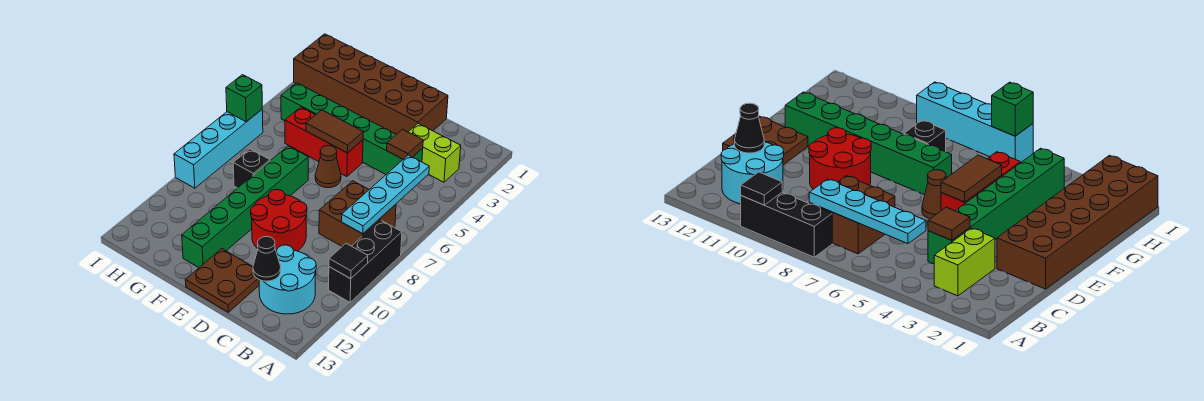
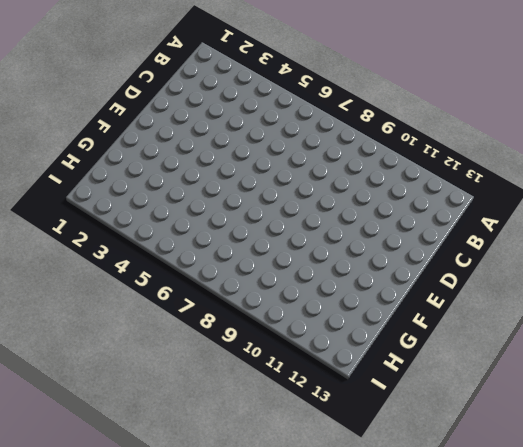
none -> black 1x3 brick [329,220,402,302]
none -> lime 1x2 brick [409,124,461,182]
none -> brown 2x2 brick [319,181,396,246]

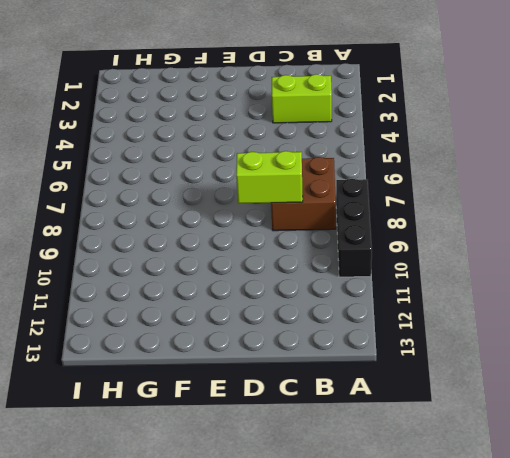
lime 1x2 brick [236,151,303,203] -> none
none -> cyan 2x2 round brick [259,245,316,314]
none -> green 1x6 brick [281,83,423,174]
none -> brown 2x6 brick [294,34,448,134]

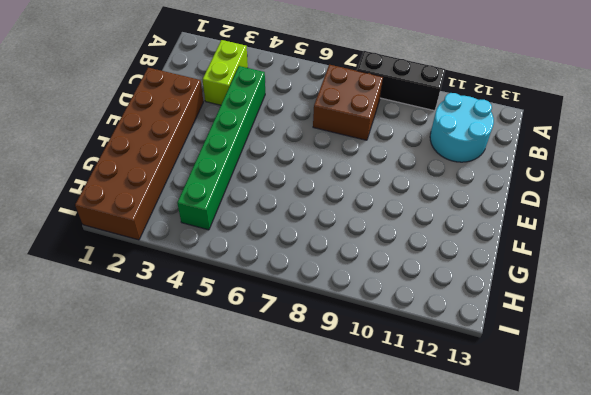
none -> red 2x2 round brick [251,190,307,251]
none -> brown 2x2 plate [185,249,259,312]
none -> red 1x3 brick [285,107,363,177]

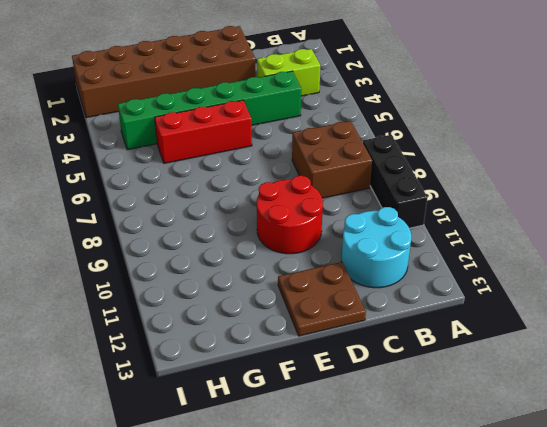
none -> brown 1x1 cone [315,146,341,188]
none -> green 1x6 brick [182,146,308,268]
none -> black 1x1 brick [233,149,270,188]

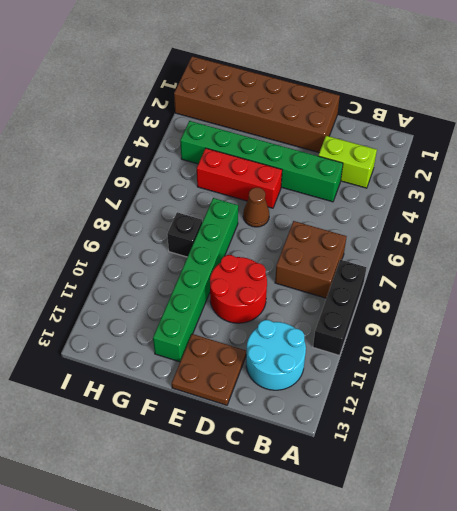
none -> cyan 1x4 brick [174,110,263,188]
none -> black 1x1 tile [329,243,368,279]
none -> cyan 1x4 plate [342,155,429,234]

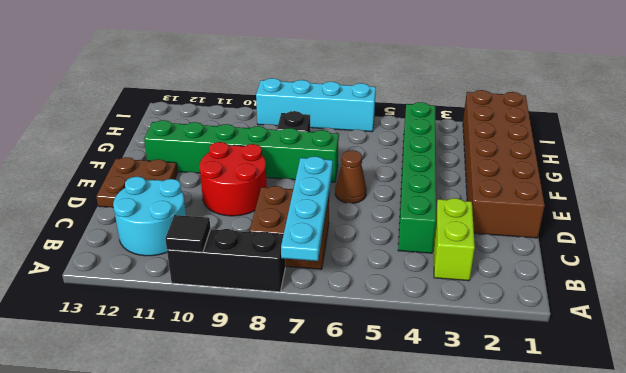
cyan 1x4 plate [281,156,333,261] -> cyan 1x4 plate turned to [342,155,429,234]
none -> red 1x3 brick [285,107,363,177]
none -> brown 1x1 tile [387,129,423,159]
none -> black 1x1 cone [253,236,281,281]

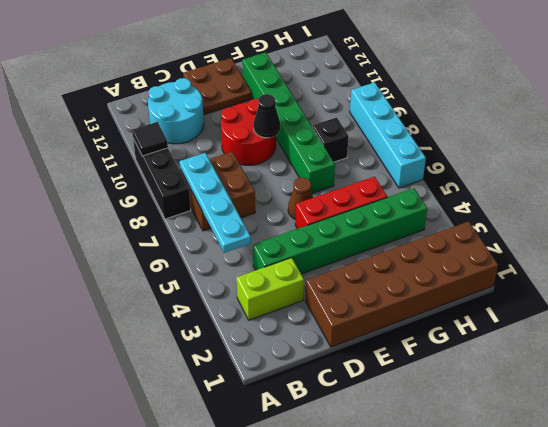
black 1x1 cone [253,94,280,138] -> black 1x1 cone moved to [253,236,281,281]
none -> brown 1x1 tile [387,129,423,159]
none -> brown 1x2 tile [306,110,363,153]
none -> green 1x1 brick [226,75,262,122]

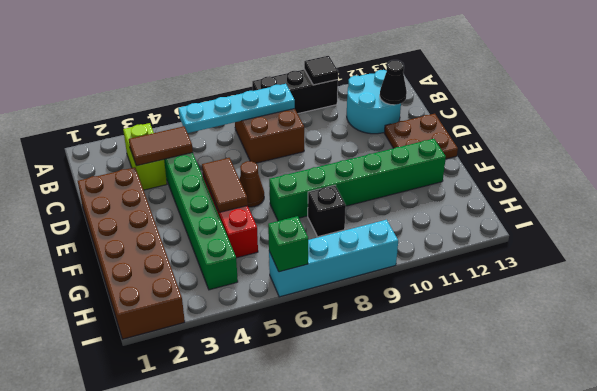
brown 1x2 tile [129,126,193,166] -> brown 1x1 tile [387,129,423,159]
none -> red 2x2 round brick [251,190,307,251]

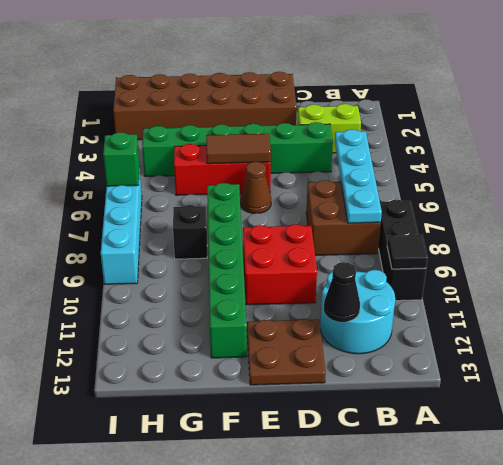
red 2x2 brick [243,224,317,305] -> red 2x2 round brick [251,190,307,251]
none -> brown 1x1 tile [387,129,423,159]

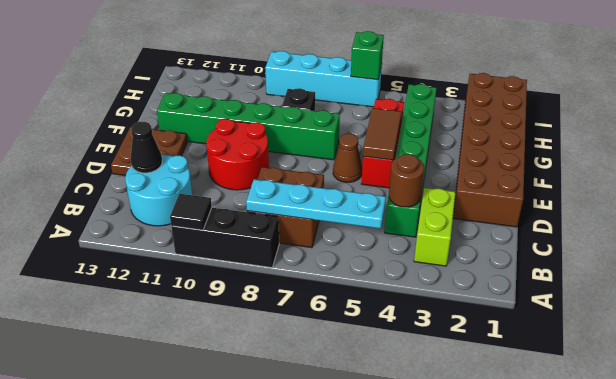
brown 1x1 round brick [389,154,424,207] -> brown 1x1 tile [387,129,423,159]

